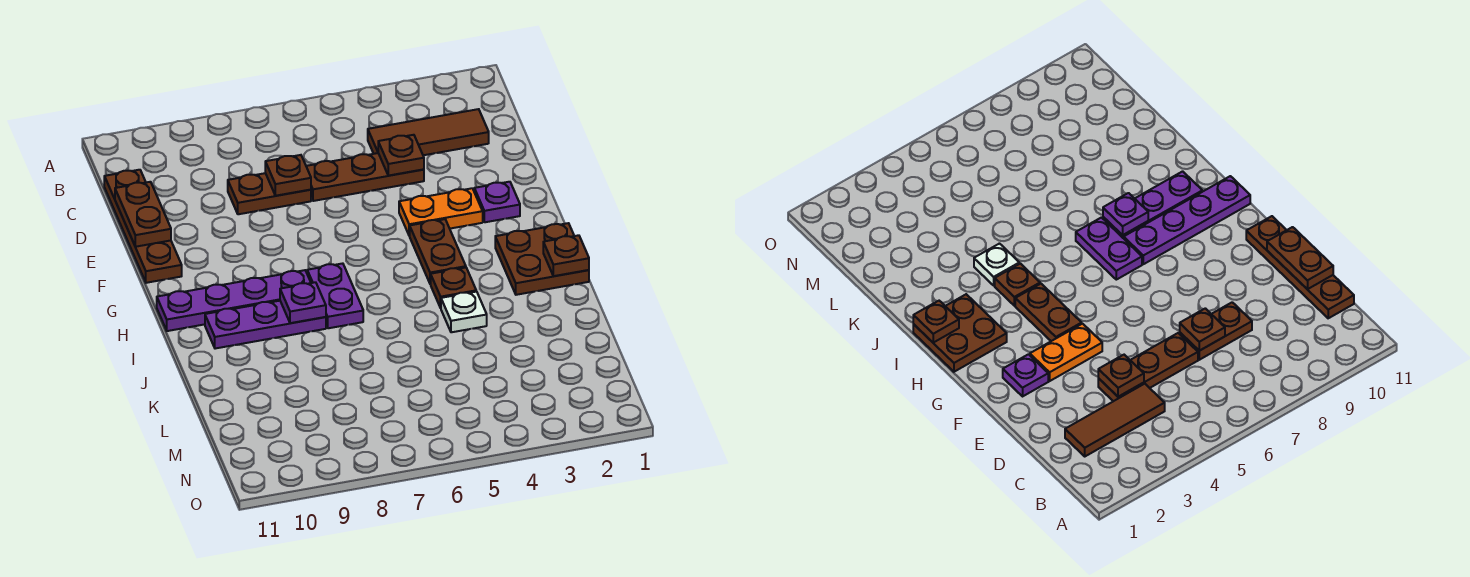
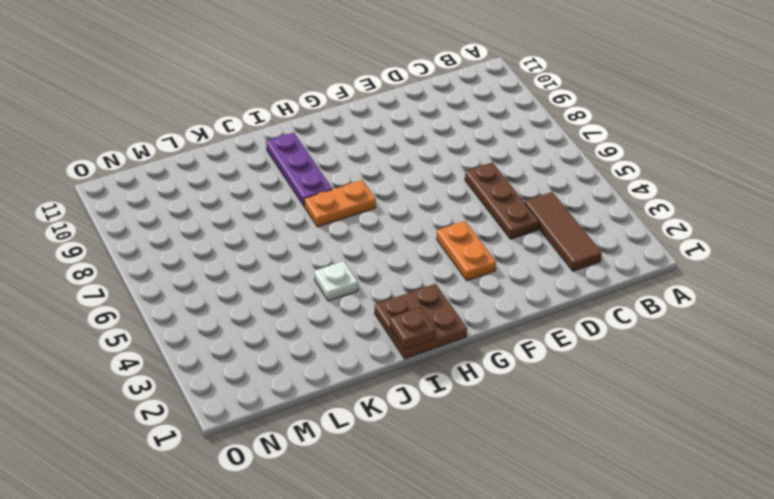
orange 1x2 plate [304,180,376,227] -> purple 1x2 plate [307,263,363,328]
none -> brown 1x4 plate [104,170,182,283]
none -> brown 1x2 plate [228,173,311,214]
none -> purple 1x1 plate [474,182,520,222]

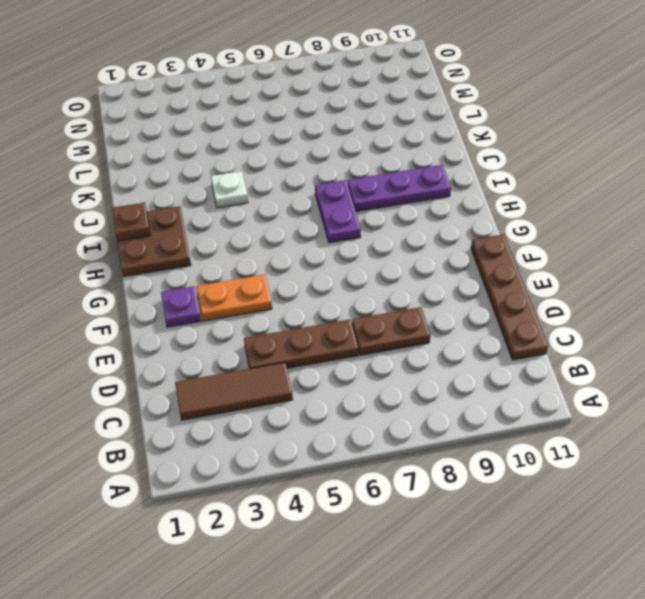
none -> brown 1x2 plate [410,219,466,284]
none -> purple 1x4 plate [157,270,311,331]
none -> brown 1x1 plate [431,268,476,308]

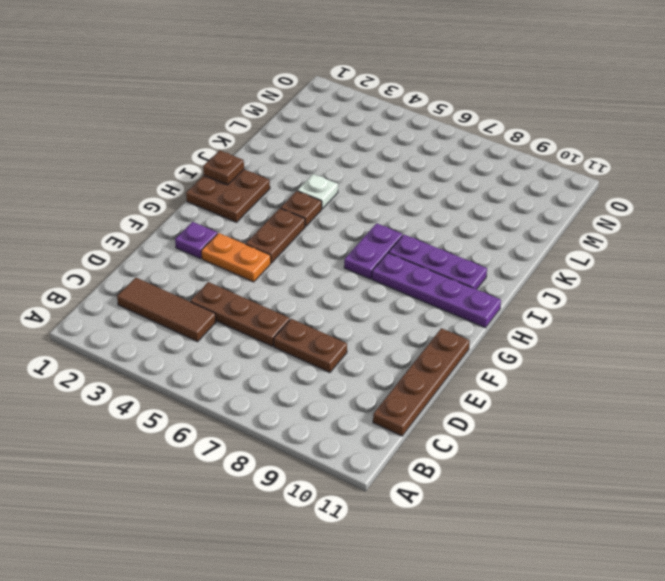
none -> brown 1x1 plate [378,135,424,176]
none -> brown 1x1 plate [265,155,311,196]
none -> brown 1x2 plate [115,182,171,247]

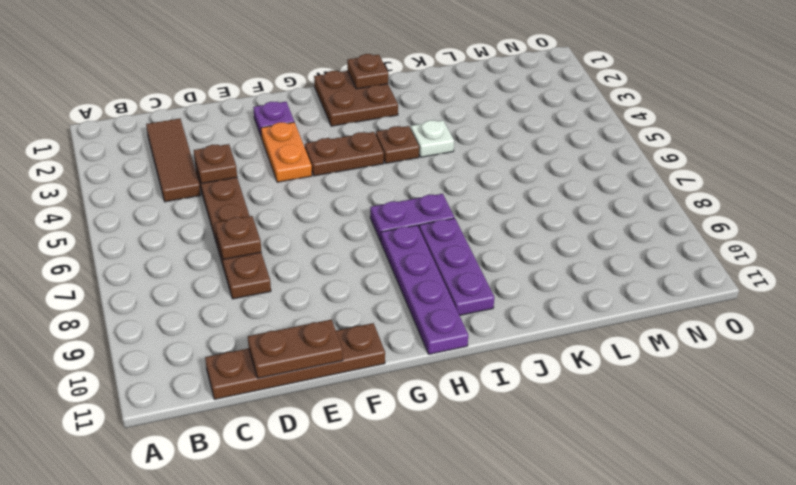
none -> purple 1x1 plate [280,282,326,323]

